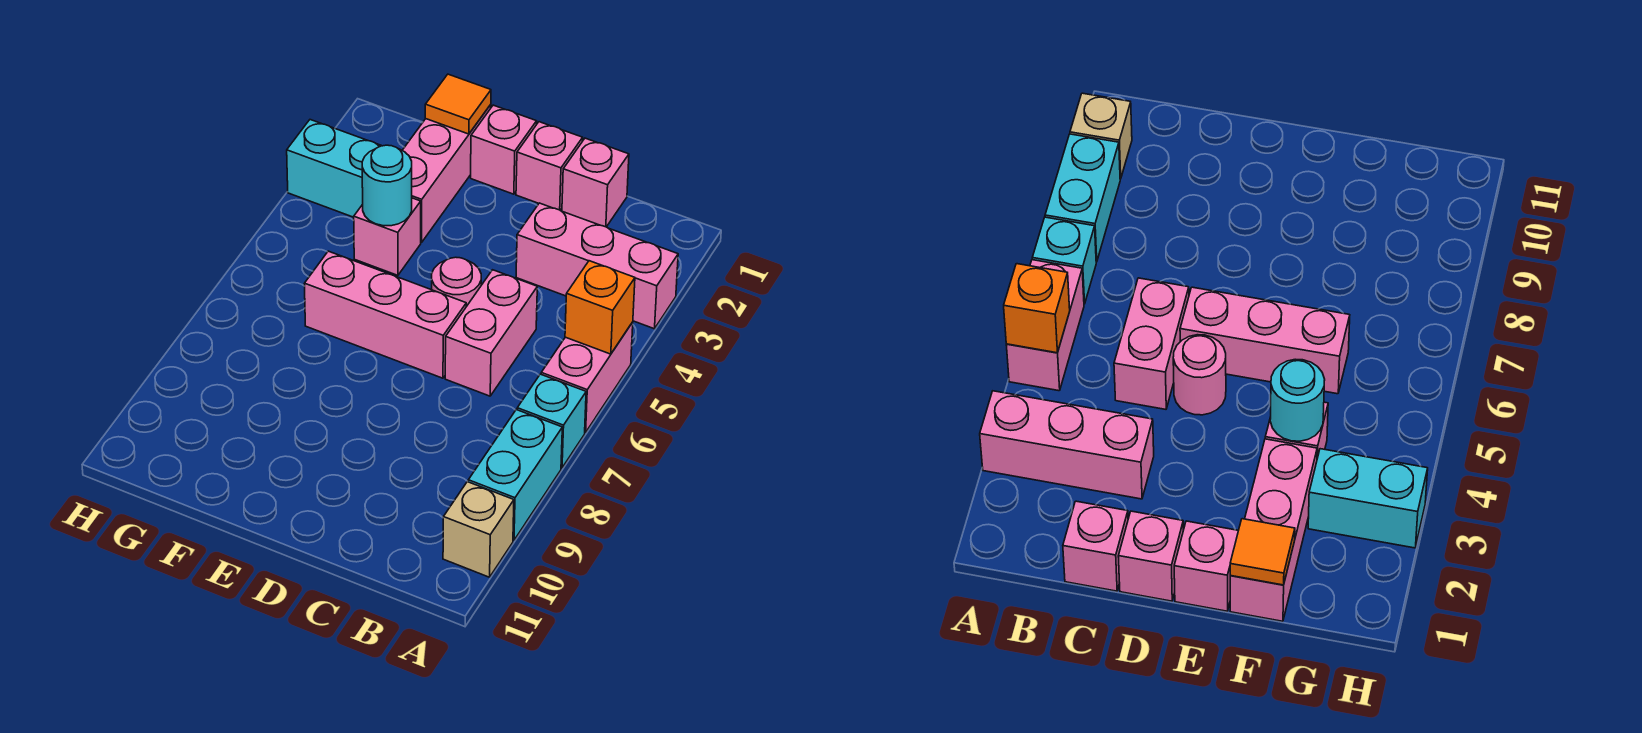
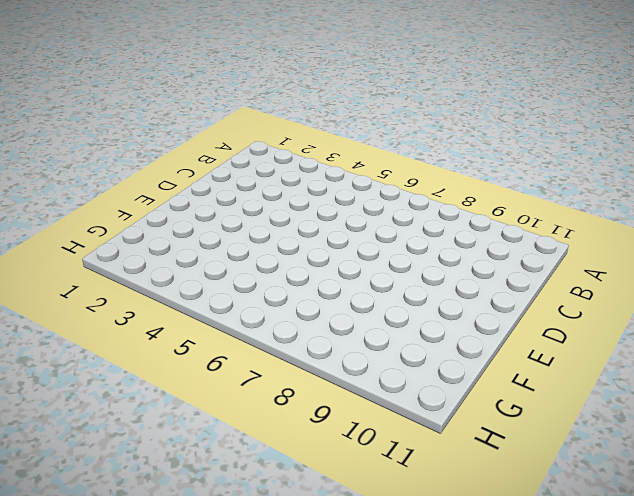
none -> pink 1x3 brick [516,203,678,329]
none -> pink 1x2 brick [541,322,633,432]
none -> cyan 1x1 brick [517,374,586,468]

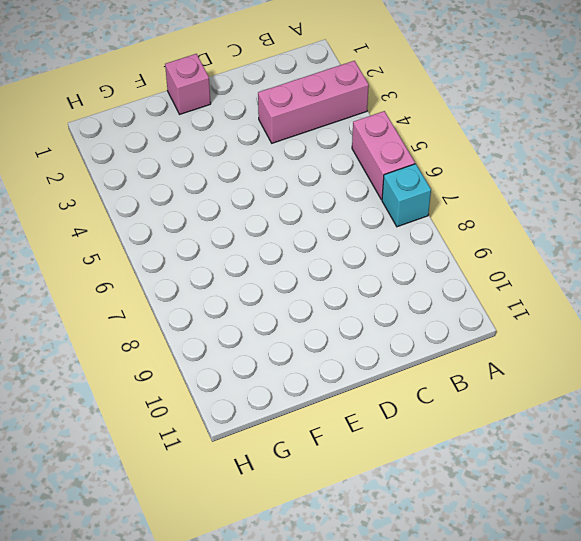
none -> cyan 1x2 brick [468,410,562,540]
none -> tan 1x1 brick [443,482,514,577]
none -> pink 1x1 brick [562,138,629,227]

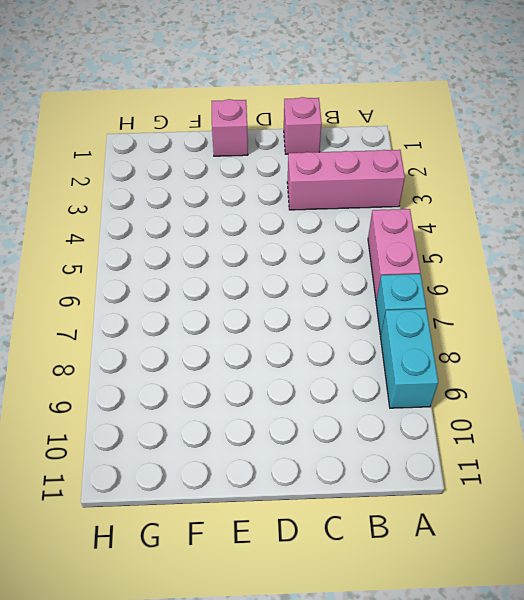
none -> tan 1x1 brick [443,482,514,577]
none -> pink 1x2 brick [445,270,537,396]
none -> pink 1x1 brick [516,122,583,210]

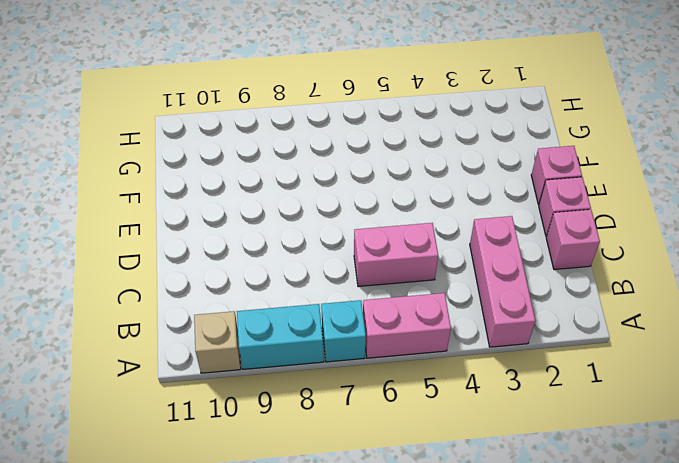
none -> pink 1x1 round brick [432,257,481,307]
none -> pink 1x3 brick [304,251,466,378]
none -> pink 1x3 brick [402,105,491,242]

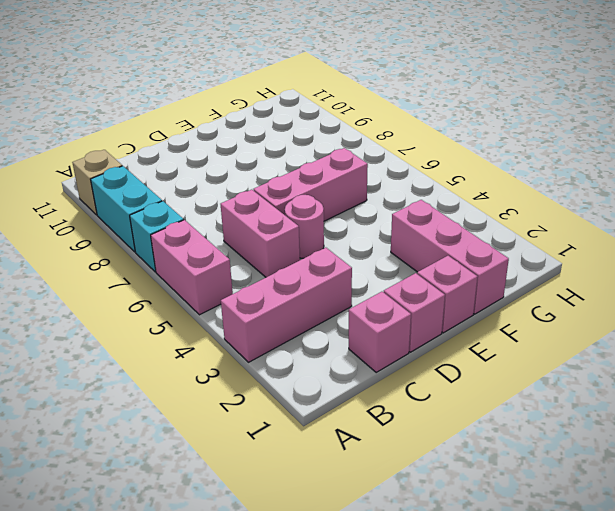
none -> pink 1x1 brick [354,198,421,275]
none -> cyan 1x2 brick [287,120,382,217]
none -> orange 1x1 brick [565,261,635,354]

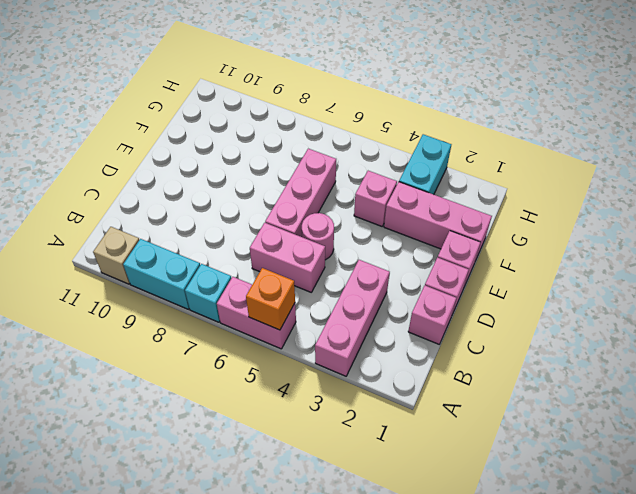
none -> orange 1x1 tile [425,74,491,134]
none -> cyan 1x1 round brick [362,145,412,226]

